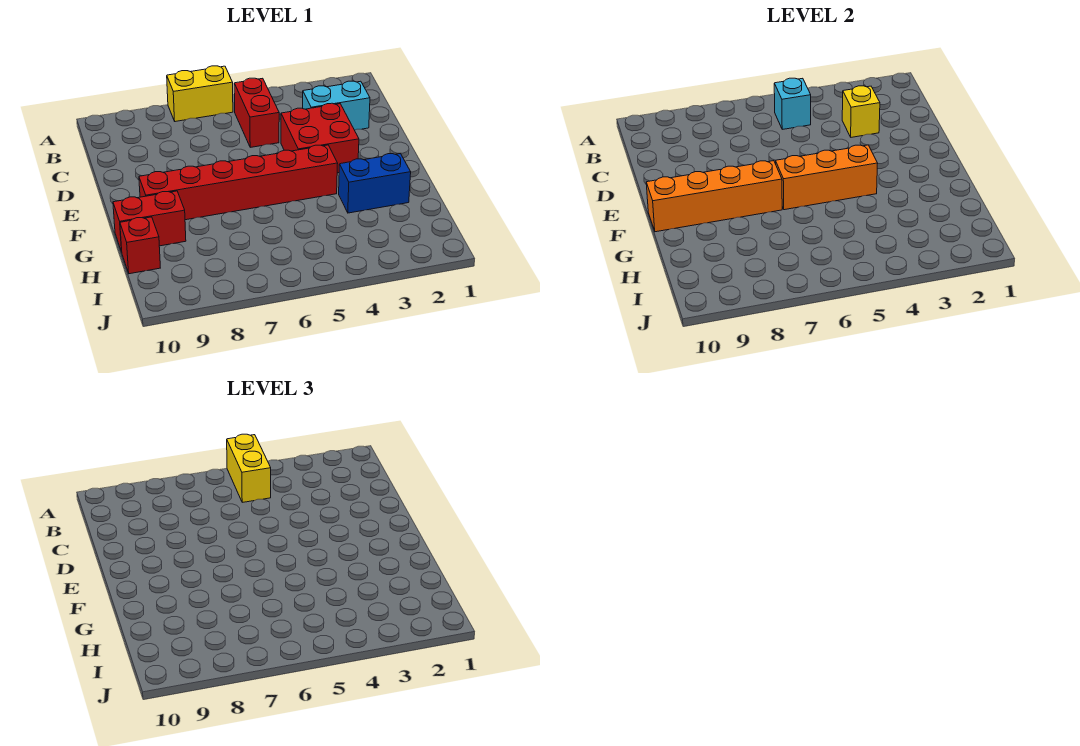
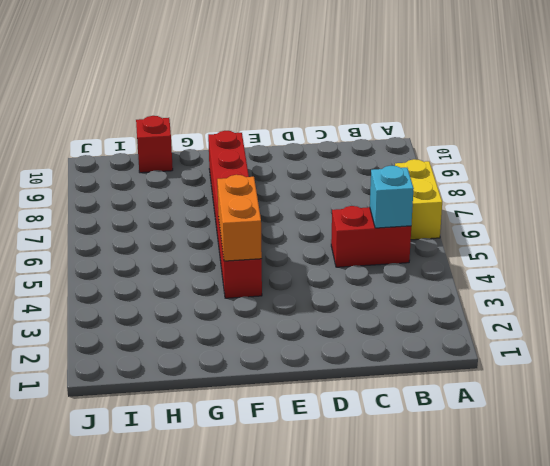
orange 1x2 brick [217,175,262,261] -> orange 1x3 brick [776,145,878,210]
none -> cyan 1x2 brick [303,81,370,130]
none -> red 2x2 brick [281,103,359,173]
none -> blue 1x2 brick [339,153,411,213]

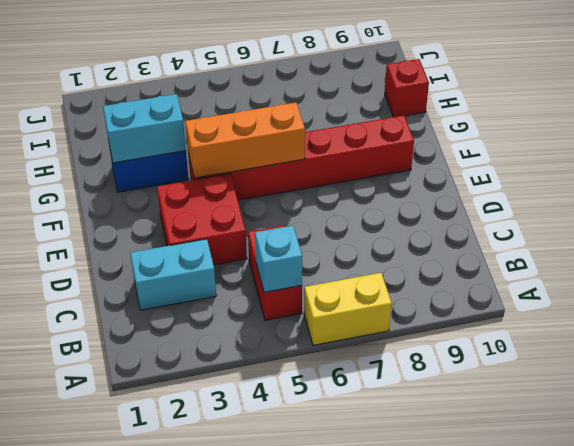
cyan 1x2 brick [103,94,186,163] -> none
none -> red 1x2 brick [113,191,186,252]
none -> yellow 1x1 brick [842,86,880,137]
none -> orange 1x4 brick [646,161,782,232]

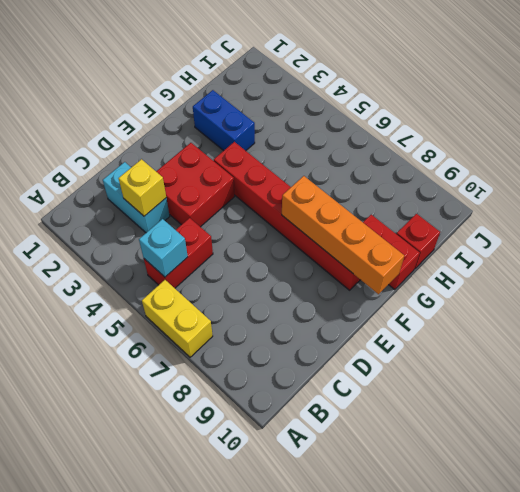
none -> orange 1x3 brick [776,145,878,210]
none -> yellow 1x2 brick [227,434,271,502]

